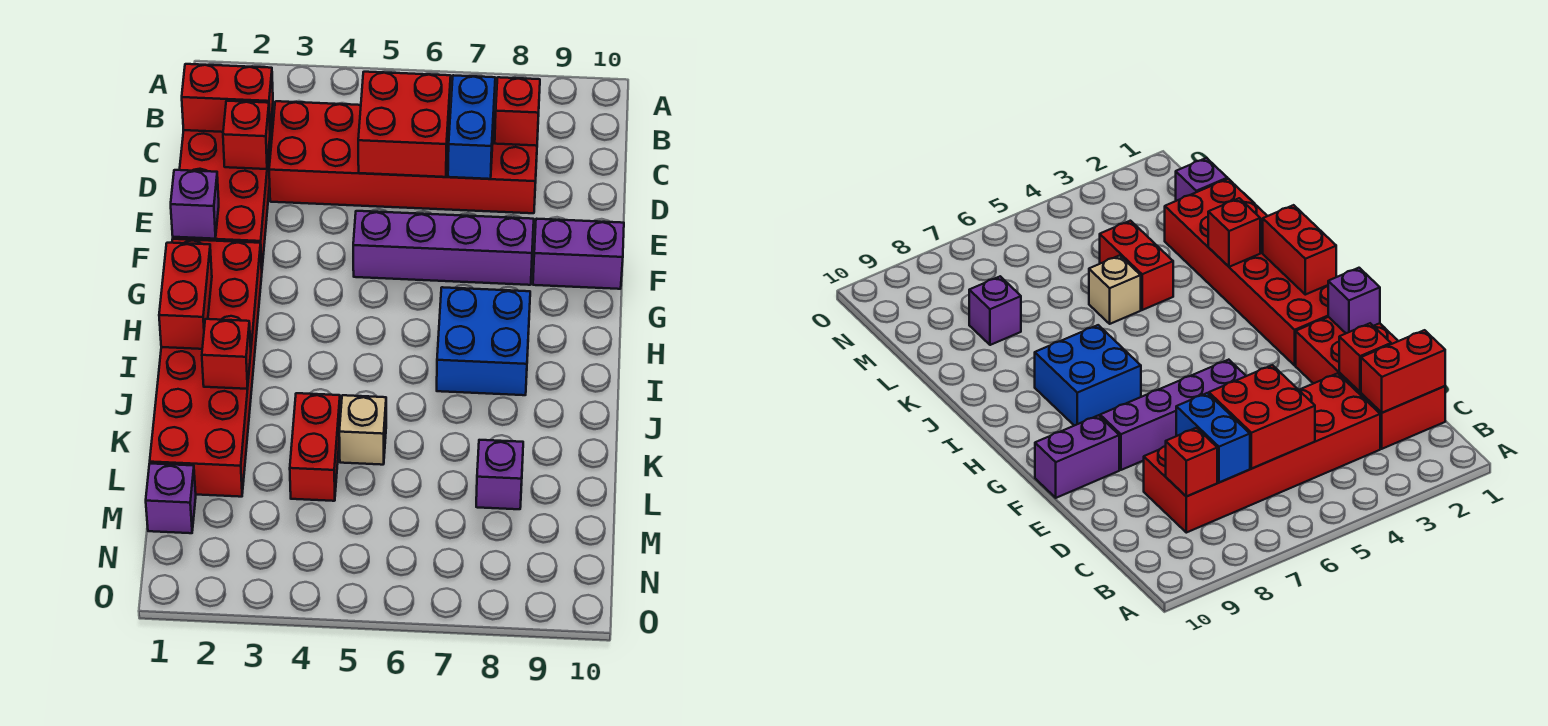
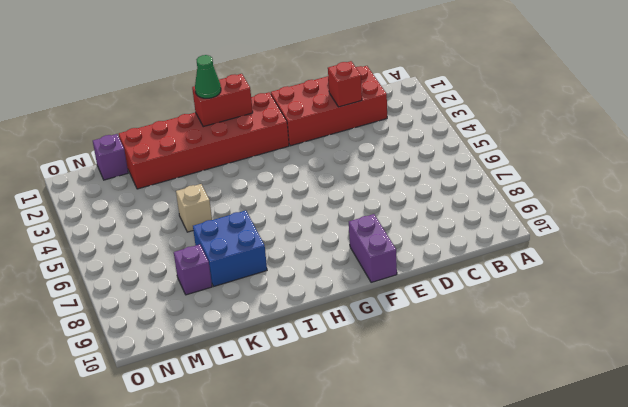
green 1x1 cone [195,55,221,98] -> none
blue 2x2 brick [193,210,267,286] -> blue 2x2 brick moved to [437,287,530,395]
none -> red 2x6 brick [269,101,538,213]
none -> purple 1x4 brick [353,211,534,285]
none -> red 1x2 brick [290,393,340,501]

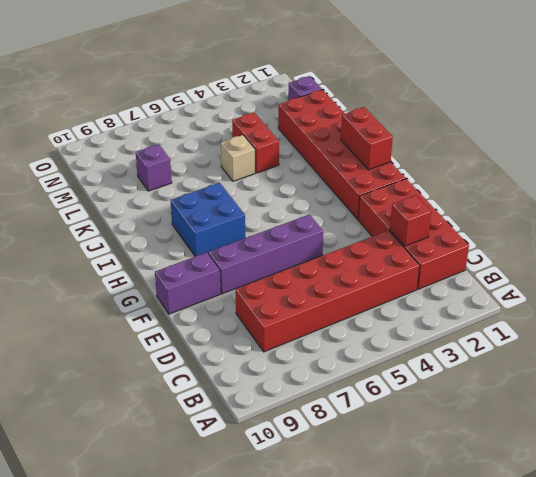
none -> red 1x2 brick [182,64,273,132]
none -> red 2x2 brick [358,72,451,177]
none -> blue 1x2 brick [448,75,495,179]

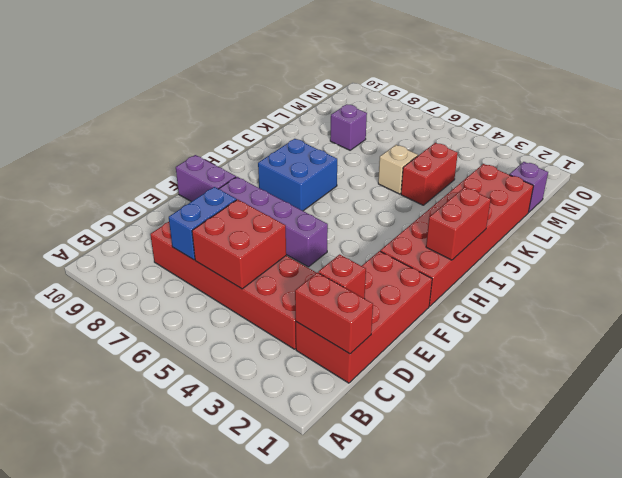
none -> red 1x1 brick [495,77,540,146]
none -> purple 1x1 brick [171,170,219,239]
none -> red 1x1 brick [202,319,251,389]

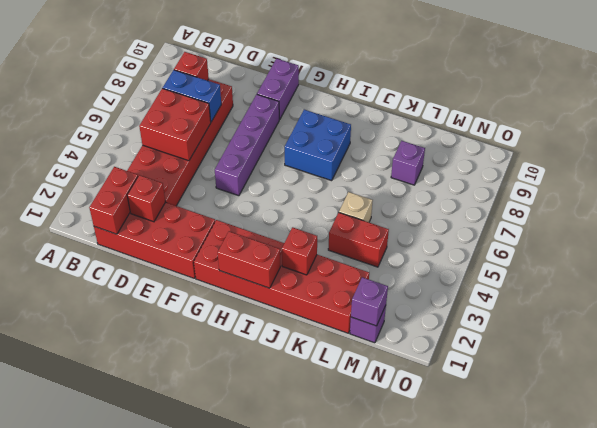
purple 1x1 brick [351,277,388,326] -> purple 1x1 brick moved to [171,170,219,239]

